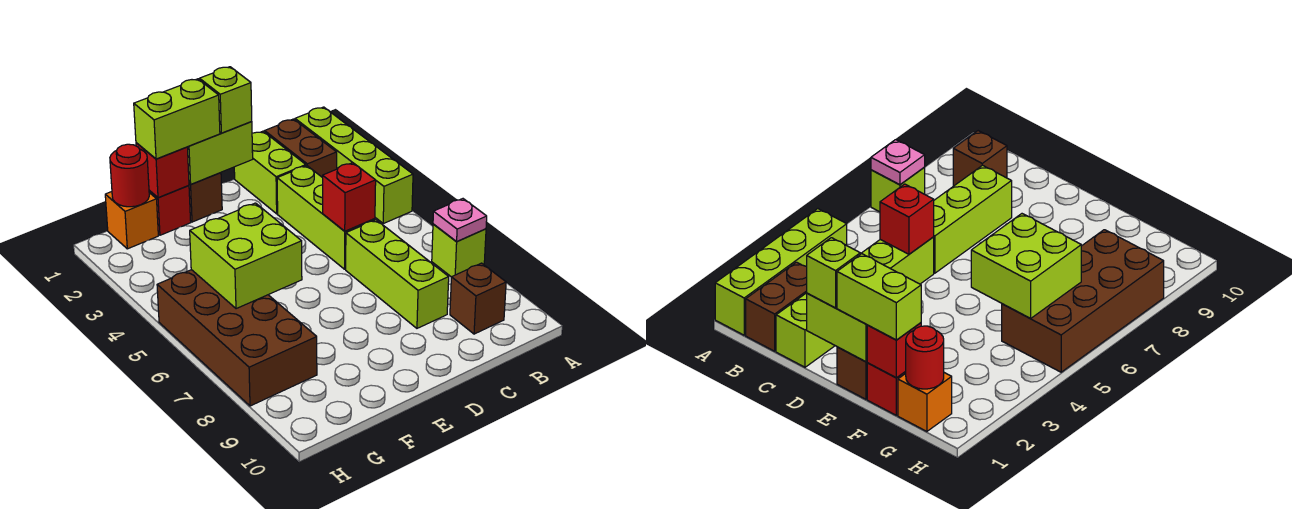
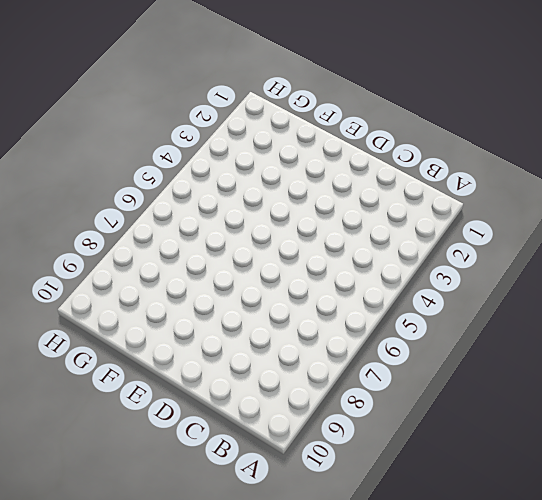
none -> lime 1x4 brick [295,107,413,223]
none -> lime 1x1 brick [432,224,486,277]
none -> brown 1x2 brick [265,119,337,178]

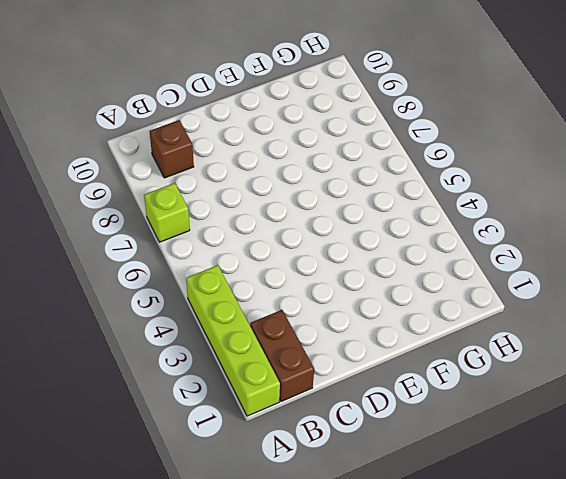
none -> lime 1x2 brick [234,131,306,214]
none -> lime 1x3 brick [277,166,375,269]
none -> lime 1x3 brick [346,220,449,328]

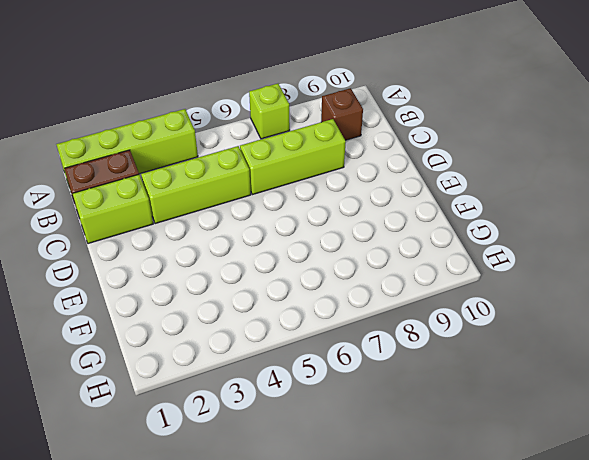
none -> brown 1x1 brick [189,173,222,222]
none -> red 1x1 brick [149,185,191,235]
none -> orange 1x1 brick [105,192,158,249]

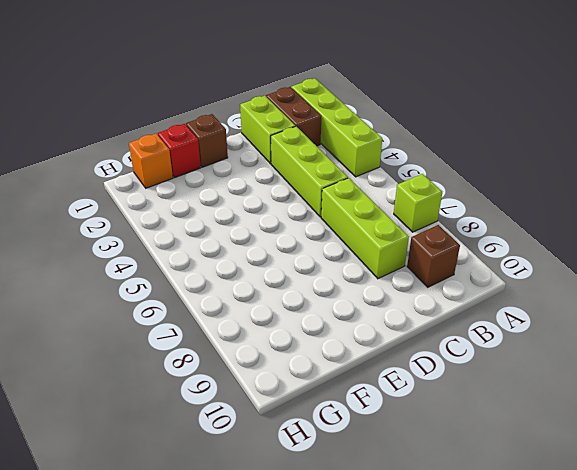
none -> brown 2x4 brick [157,270,317,406]
none -> pink 1x1 plate [433,199,487,242]
none -> red 1x1 brick [323,163,376,231]

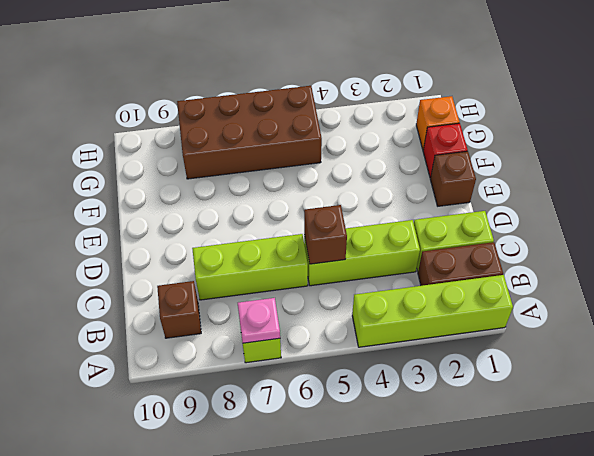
brown 1x1 brick [304,205,347,264] -> red 1x1 brick [323,163,376,231]
none -> lime 1x2 brick [187,122,253,185]
none -> red 1x1 brick [136,143,189,198]
none -> lime 2x2 brick [190,203,302,309]

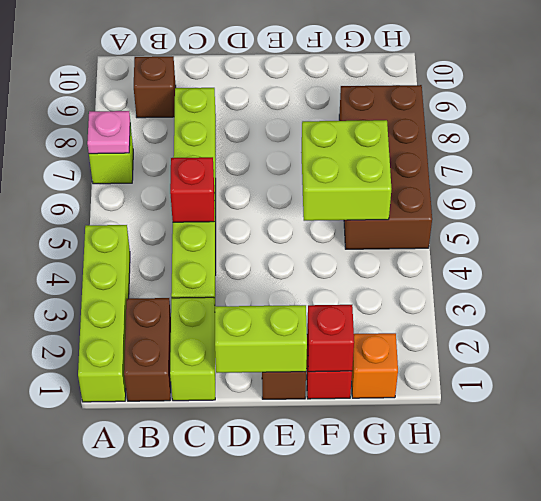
none -> red 1x1 round brick [110,144,149,207]
none -> lime 1x1 brick [200,67,252,133]
none -> lime 1x2 brick [134,79,220,159]

